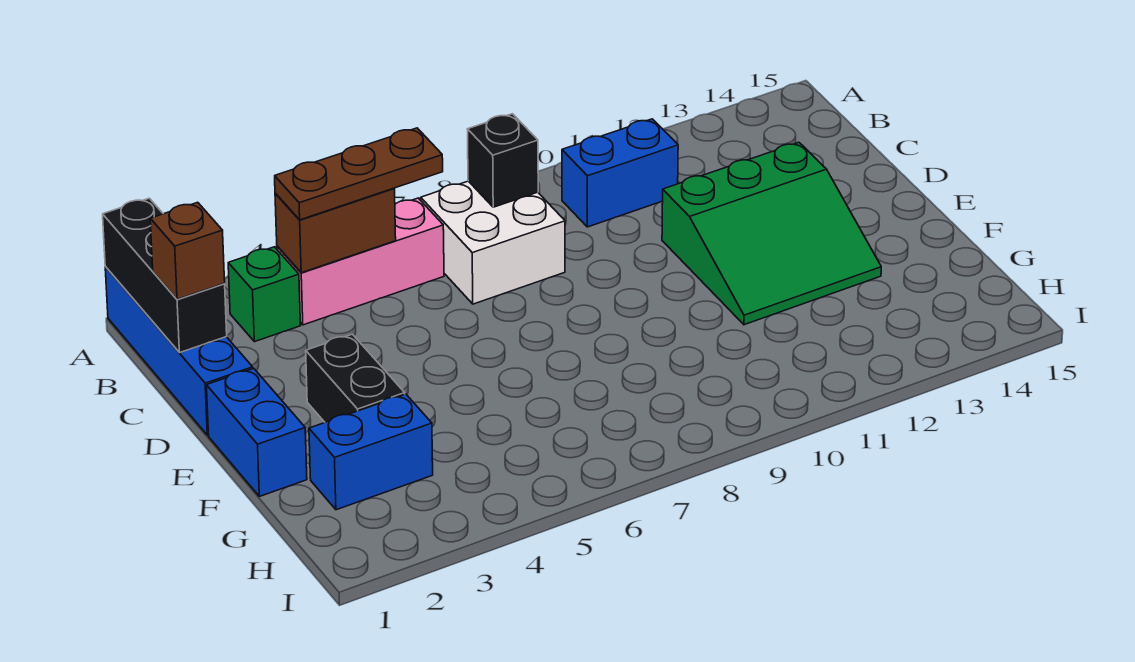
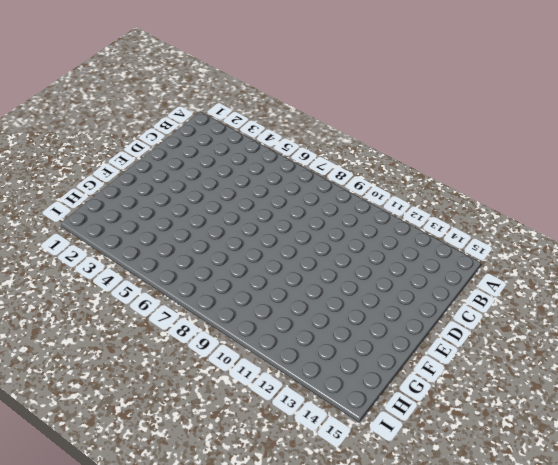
none -> blue 1x4 brick [105,267,253,435]
none -> green 1x1 brick [228,247,301,342]
none -> pink 1x3 brick [277,198,444,325]

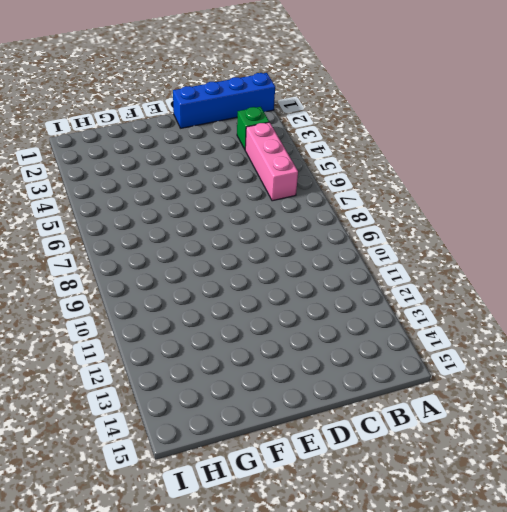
none -> white 2x2 brick [421,181,565,304]
none -> blue 1x2 brick [562,119,678,227]
none -> green 3x3 slope [662,142,881,325]

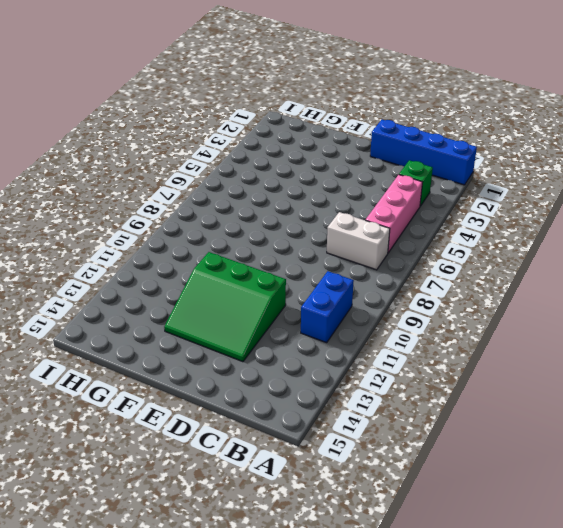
white 1x2 brick [327,212,390,270] -> white 2x2 brick [421,181,565,304]
green 3x3 slope [164,252,286,362] -> green 3x3 slope turned to [662,142,881,325]
none -> blue 1x2 brick [207,368,307,496]
none -> black 1x2 brick [306,334,405,422]
none -> blue 1x2 brick [309,394,433,510]

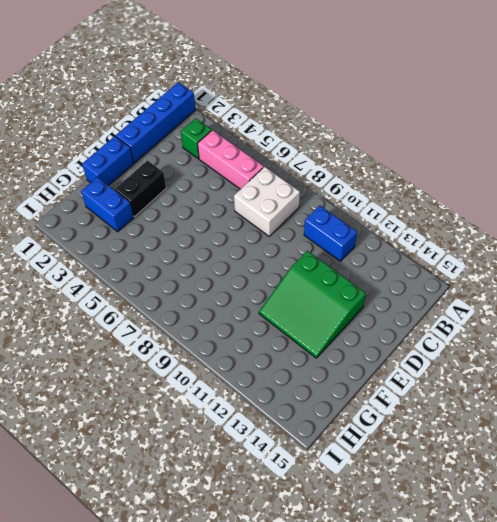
none -> black 1x3 brick [103,198,227,353]
none -> brown 1x2 brick [275,188,396,273]
none -> black 1x1 brick [468,114,538,207]

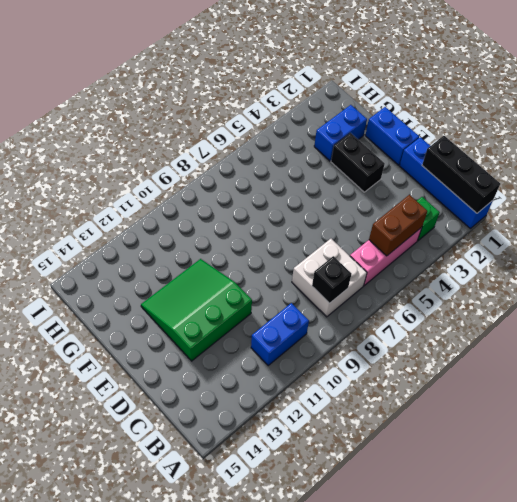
none -> brown 1x3 plate [275,128,443,220]
none -> brown 1x1 brick [150,202,225,299]

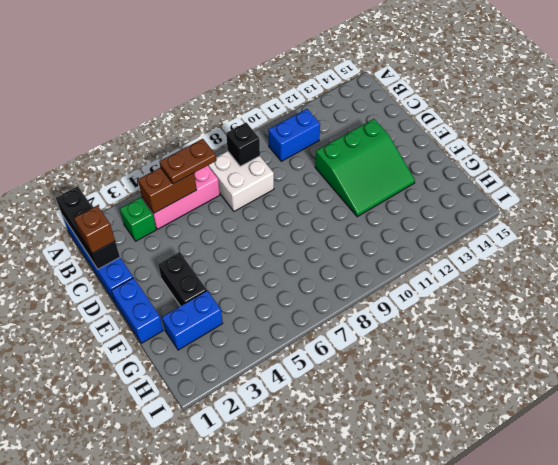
brown 1x2 plate [159,139,216,184] -> brown 1x3 plate [275,128,443,220]

